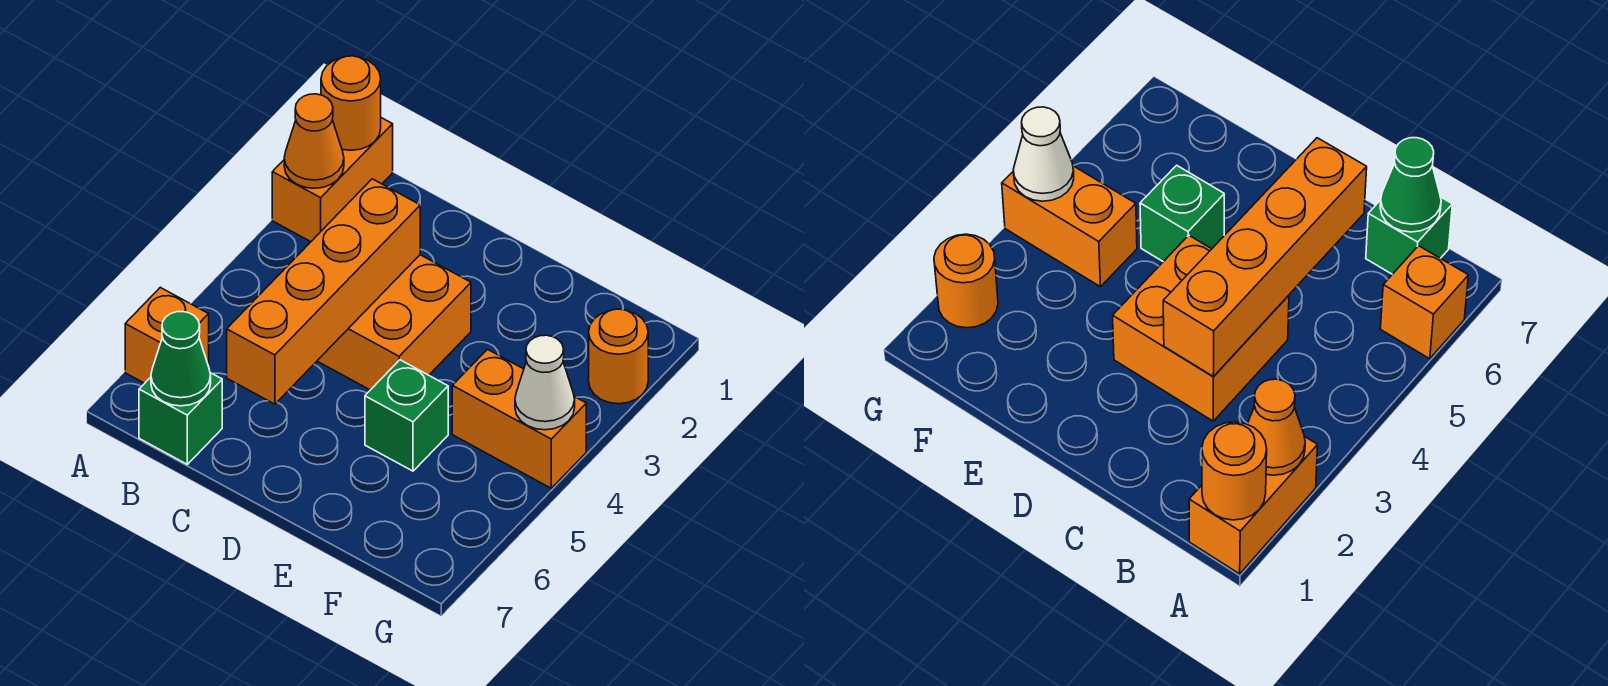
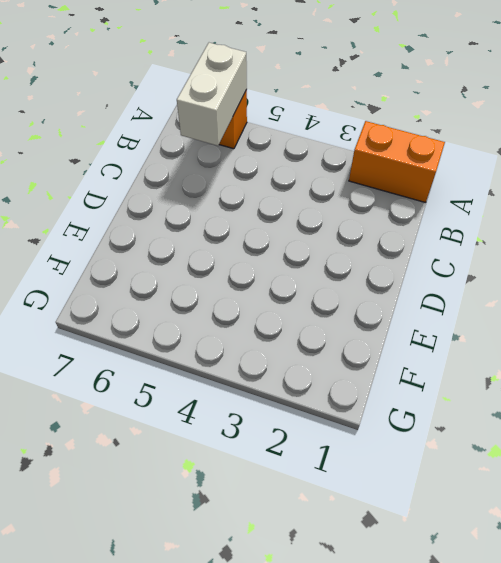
white 1x2 brick [177,43,247,146] -> none
none -> green 1x1 brick [139,373,222,464]
none -> orange 2x2 brick [317,255,471,390]
none -> green 1x1 brick [365,360,448,471]

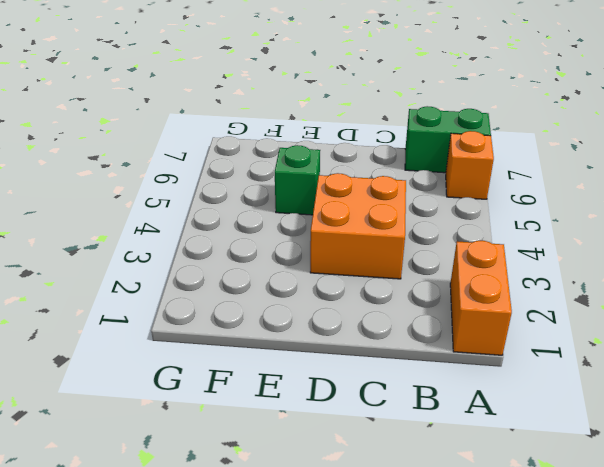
green 1x2 brick [405,106,491,173] -> green 1x1 brick [139,373,222,464]
none -> orange 1x2 brick [452,349,586,488]
none -> orange 1x1 round brick [589,309,648,404]
none -> orange 1x1 round brick [321,56,381,150]

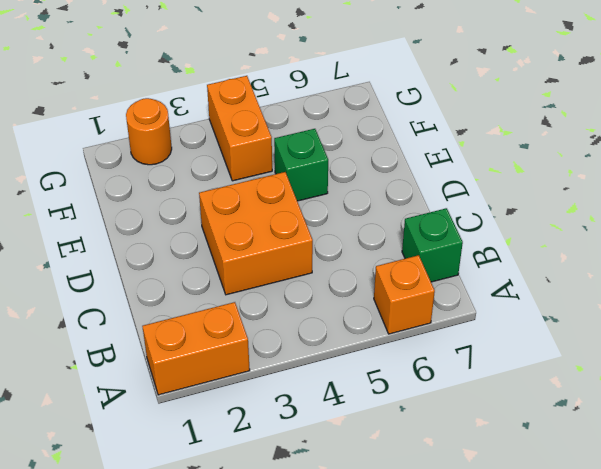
none -> orange 1x1 round brick [321,56,381,150]
none -> orange 1x1 cone [284,94,344,188]
none -> green 1x1 cone [151,312,211,406]

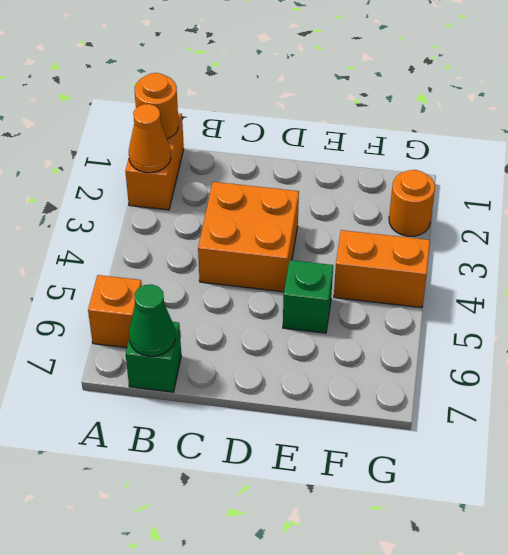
none -> orange 1x4 brick [227,179,420,404]
none -> white 1x1 cone [515,335,575,430]

